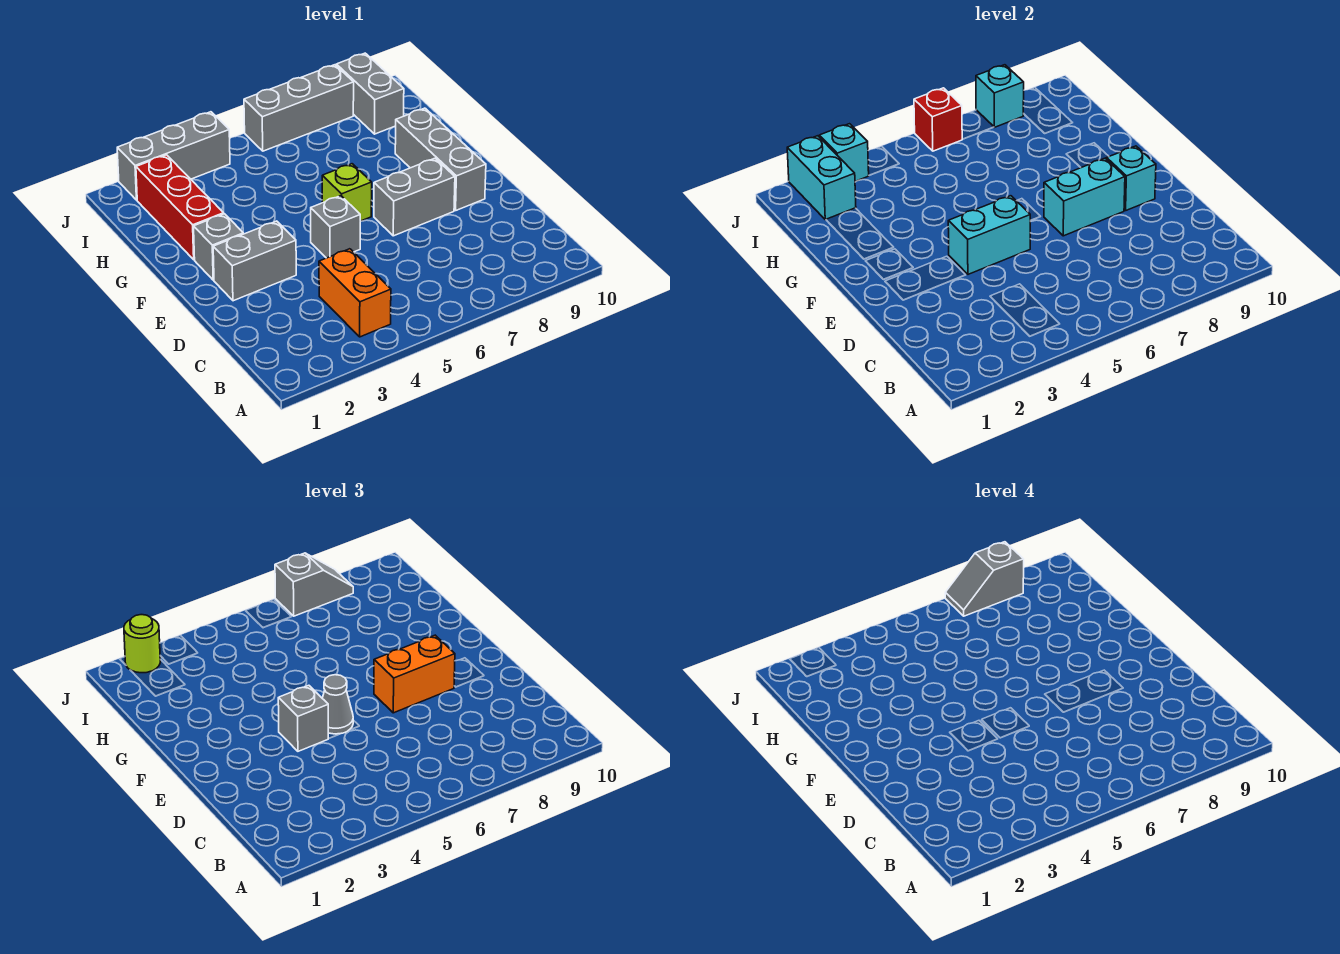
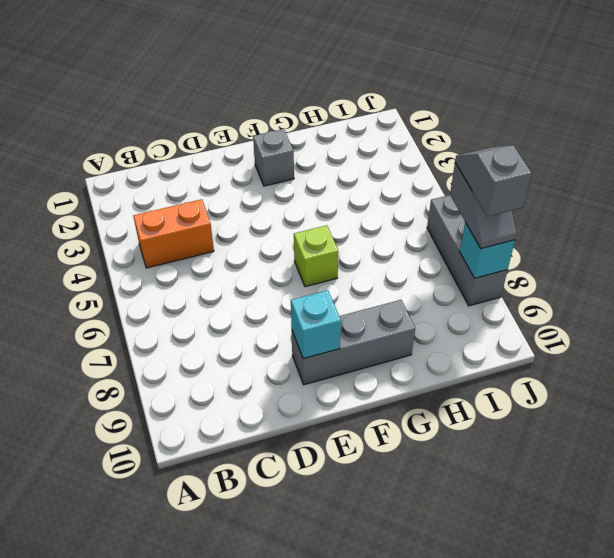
none -> grey 1x2 brick [213,221,296,301]
none -> grey 1x1 brick [311,196,360,258]
none -> grey 1x2 brick [374,158,455,236]

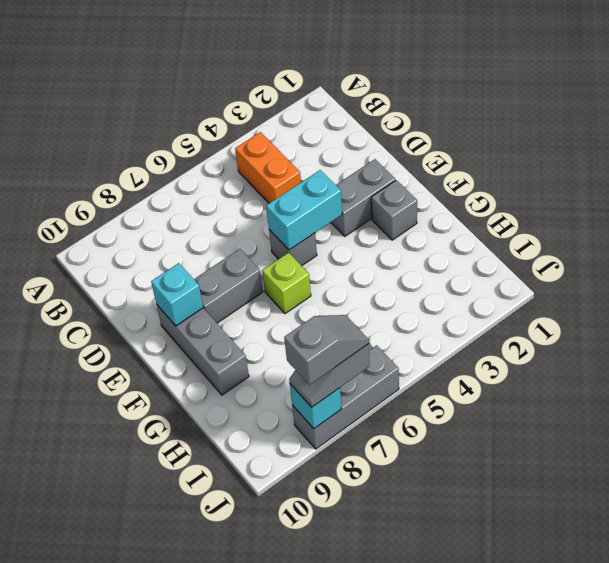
none -> red 1x3 brick [136,155,224,260]
none -> grey 1x2 brick [336,53,404,134]
none -> grey 1x3 brick [117,112,230,200]

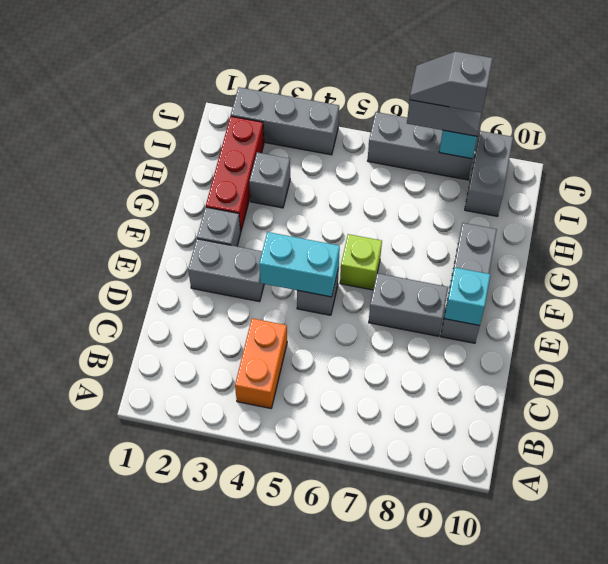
grey 1x1 brick [249,152,290,208] -> grey 1x1 brick moved to [278,685,328,751]
none -> cyan 1x2 brick [1044,158,1125,236]
none -> cyan 1x2 brick [787,136,856,220]
none -> cyan 1x1 brick [819,124,869,181]

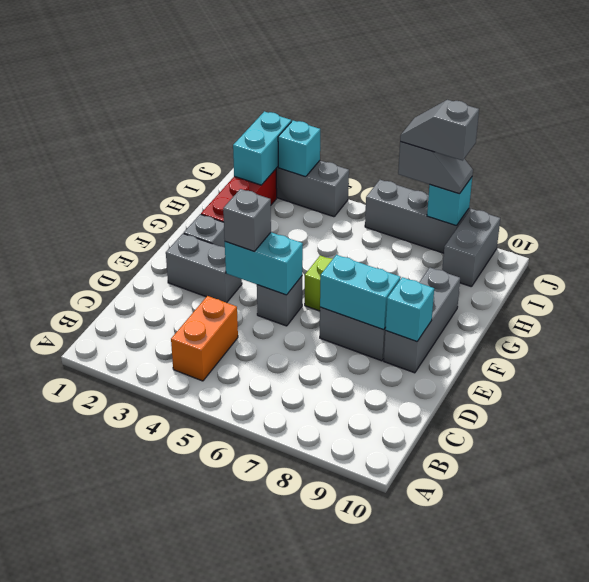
none -> red 1x1 brick [914,88,962,151]
none -> grey 1x1 cone [322,675,353,734]
none -> orange 1x2 brick [374,635,455,713]

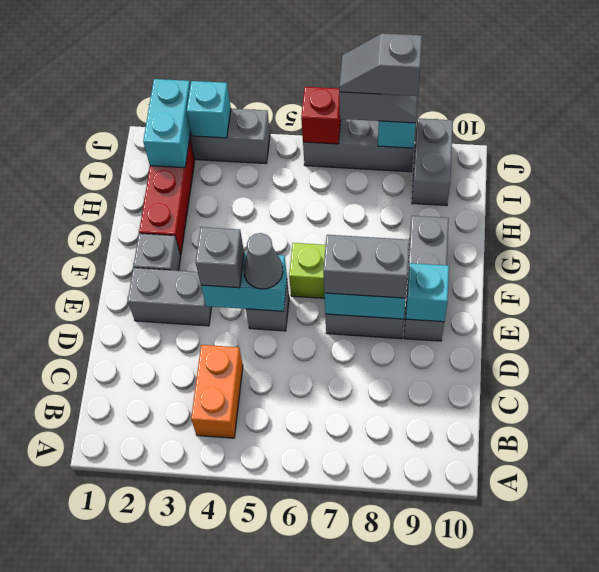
grey 1x2 brick [323,235,410,298] -> orange 1x2 brick [374,635,455,713]
none -> lime 1x1 round brick [124,615,160,673]

